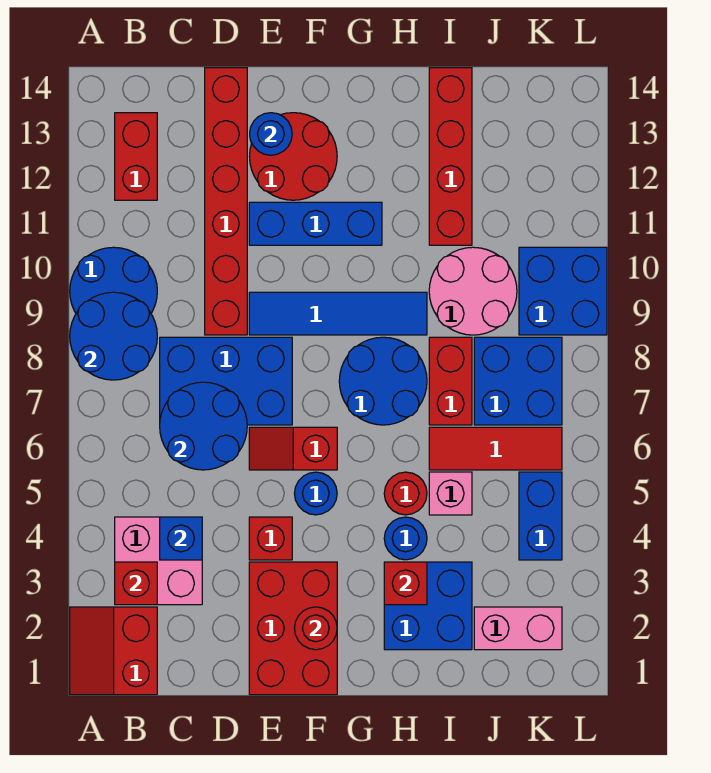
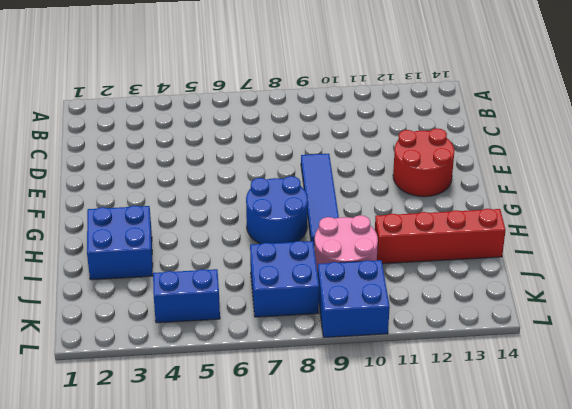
none -> red 2x2 slope [70,607,157,695]
none -> blue 2x2 round brick [70,247,157,313]
none -> pink 2x2 brick [115,517,202,605]
none -> red 1x2 brick [115,113,157,200]

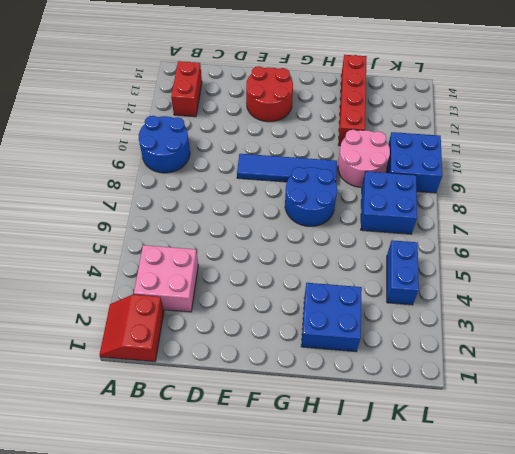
none -> blue 2x3 brick [160,337,292,425]
none -> red 1x6 brick [205,68,247,335]
none -> red 2x3 brick [249,562,337,695]
none -> red 1x1 brick [249,517,292,560]

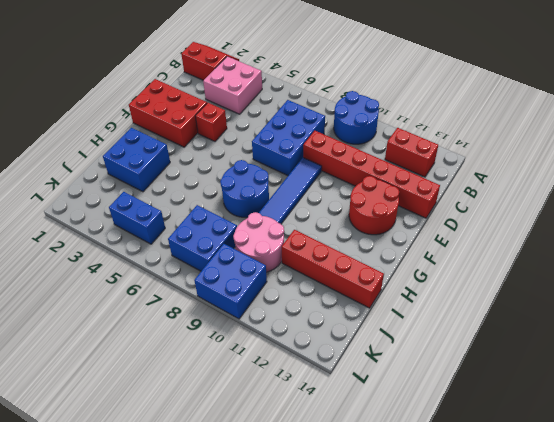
none -> red 1x2 slope [249,427,337,470]
none -> blue 1x3 brick [249,202,382,245]
none -> blue 1x1 round brick [294,472,337,515]
none -> blue 1x1 round brick [384,517,427,560]

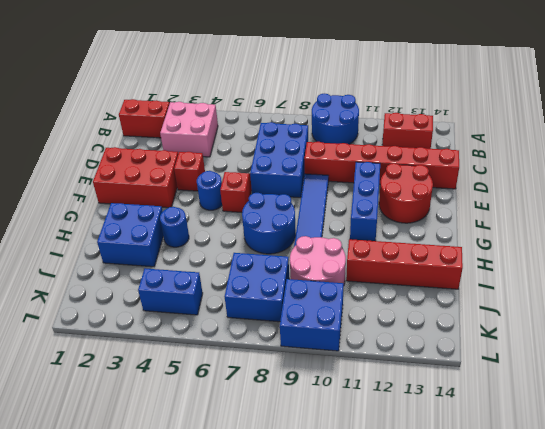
none -> red 1x1 round brick [384,472,427,515]
none -> pink 1x1 brick [429,472,472,515]
none -> red 1x3 tile [429,427,562,470]
none -> red 1x2 brick [429,337,472,425]

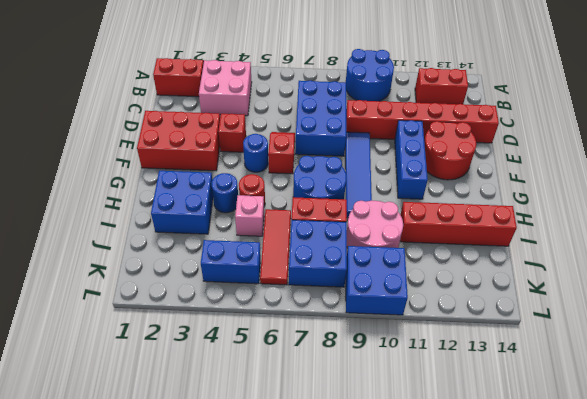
none -> pink 1x2 brick [474,607,562,650]
none -> blue 2x2 round brick [70,292,157,380]
none -> red 1x1 brick [115,562,157,605]
none -> blue 1x1 brick [160,517,202,560]

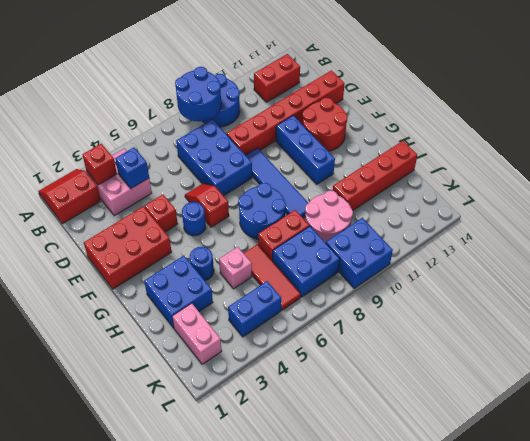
none -> red 1x1 round brick [384,472,427,515]
none -> blue 2x2 round brick [160,382,247,470]
none -> blue 1x1 round brick [250,113,292,155]
none -> red 1x1 round brick [294,607,337,650]

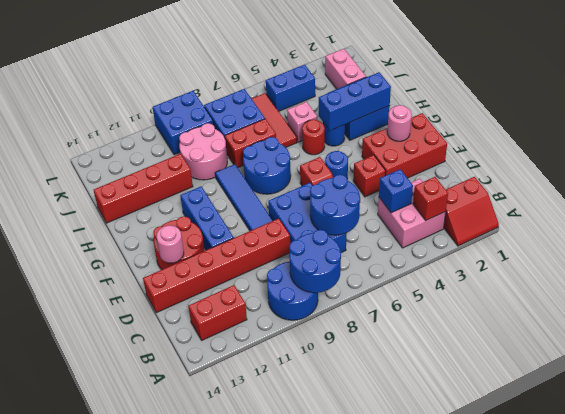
pink 1x1 round brick [157,225,184,263] -> blue 1x1 round brick [250,113,292,155]
pink 1x1 round brick [387,105,412,141] -> red 1x1 round brick [294,607,337,650]
blue 1x3 brick [319,72,391,130] -> red 1x1 brick [384,562,427,605]

